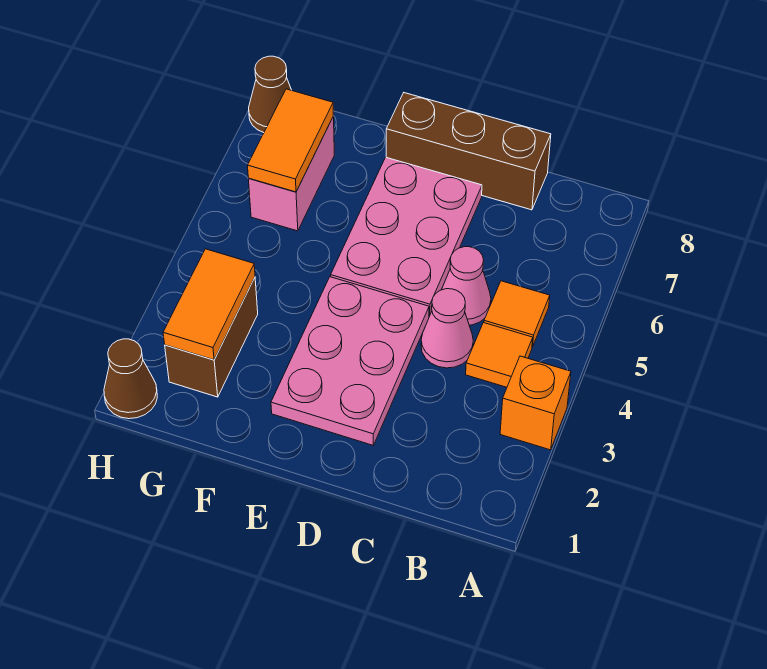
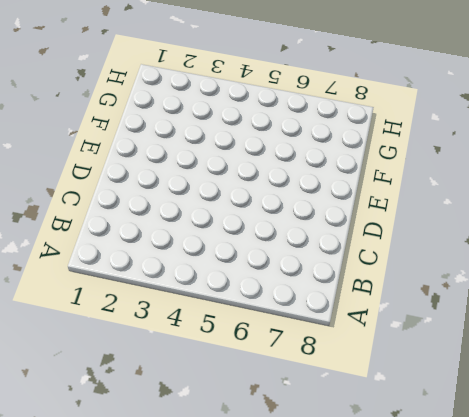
none -> orange 1x1 brick [500,356,571,450]
none -> orange 1x1 tile [466,323,533,387]
none -> orange 1x1 tile [484,281,550,347]

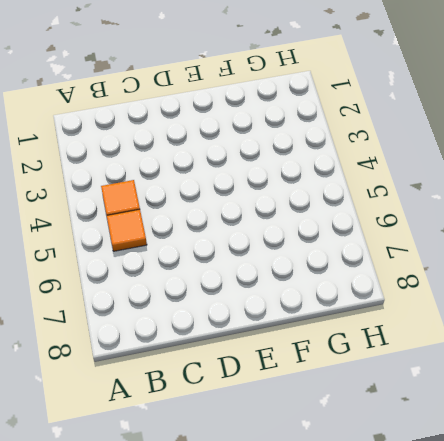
none -> orange 1x1 brick [500,356,571,450]
none -> pink 1x1 cone [421,289,473,368]
none -> pink 1x1 cone [442,247,491,325]

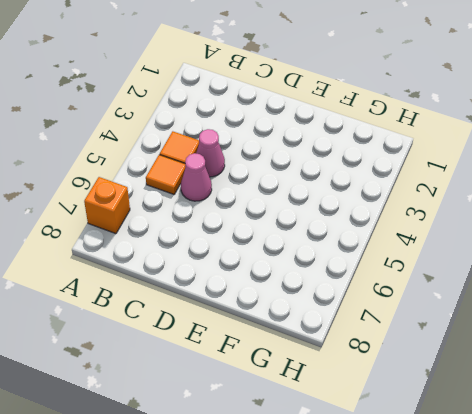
orange 1x1 brick [84,177,130,234] -> orange 1x1 brick moved to [500,356,571,450]
none -> brown 1x3 brick [386,93,551,210]
none -> pink 2x3 plate [271,277,429,445]
none -> pink 2x3 plate [331,158,482,316]

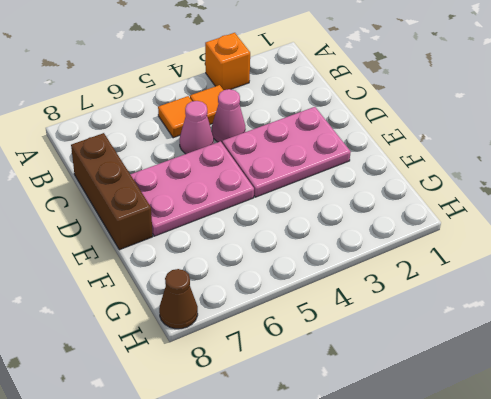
none -> brown 1x2 brick [165,278,258,397]
none -> pink 1x2 brick [248,116,334,231]
none -> brown 1x1 cone [104,339,157,419]

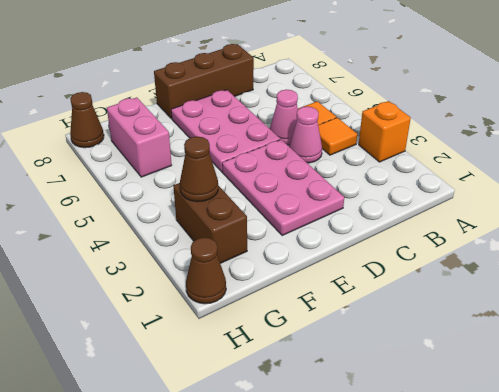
brown 1x1 cone [180,136,218,202] -> orange 1x2 tile [163,249,255,360]
none -> orange 1x2 tile [248,89,333,192]

